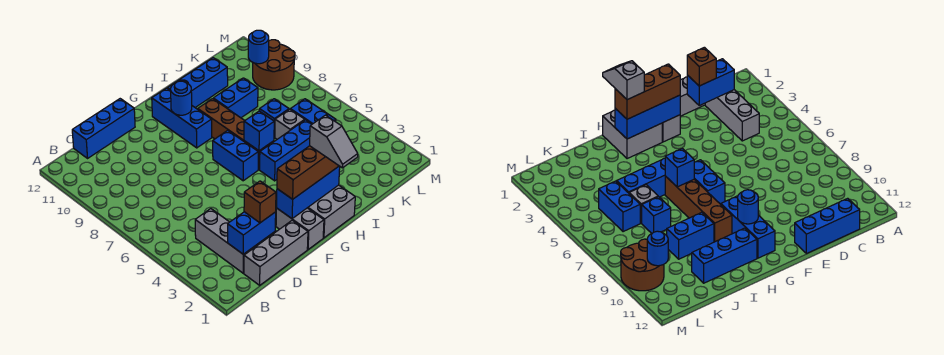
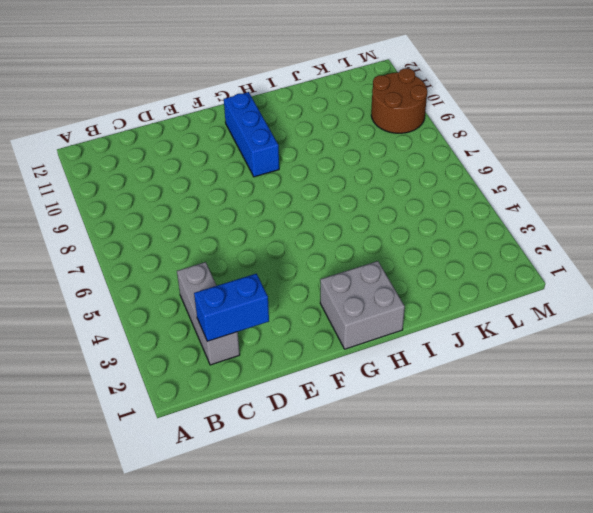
none -> grey 1x3 brick [244,220,308,285]
none -> blue 1x3 brick [72,99,135,158]
none -> grey 1x2 brick [276,208,324,249]

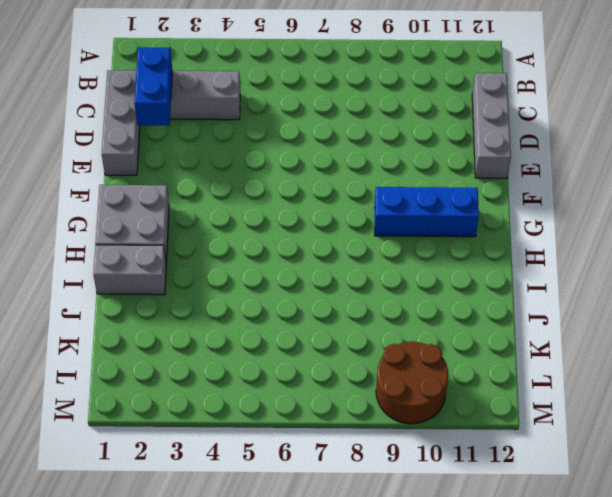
grey 1x3 brick [472,73,511,178] -> blue 1x3 brick [72,99,135,158]
grey 1x2 brick [93,245,166,295] -> grey 1x2 brick moved to [276,208,324,249]
none -> blue 1x2 brick [213,130,258,181]
none -> blue 1x3 brick [260,120,312,181]
none -> brown 1x4 brick [198,99,274,170]

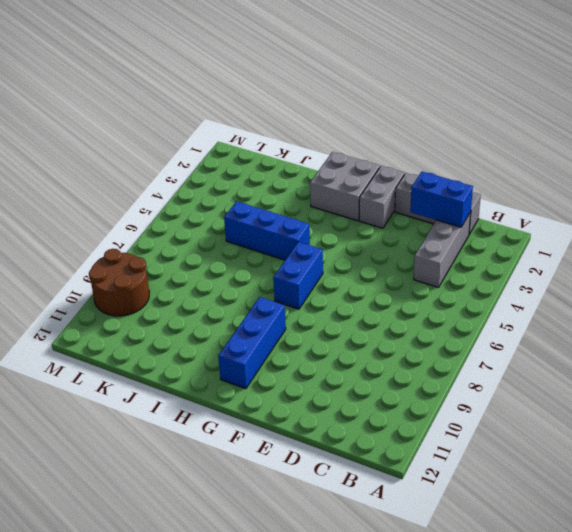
none -> blue 1x3 brick [72,99,135,158]
none -> brown 1x4 brick [198,99,274,170]
none -> blue 1x3 brick [168,58,228,107]

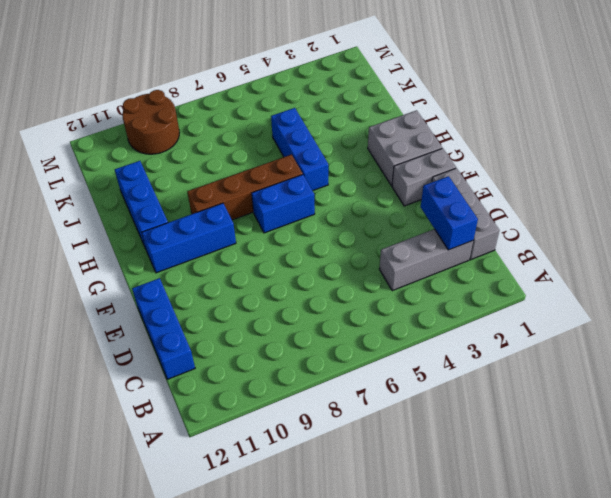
none -> blue 1x2 brick [213,78,258,118]
none -> grey 1x1 brick [275,109,305,139]
none -> blue 1x1 brick [260,99,289,137]

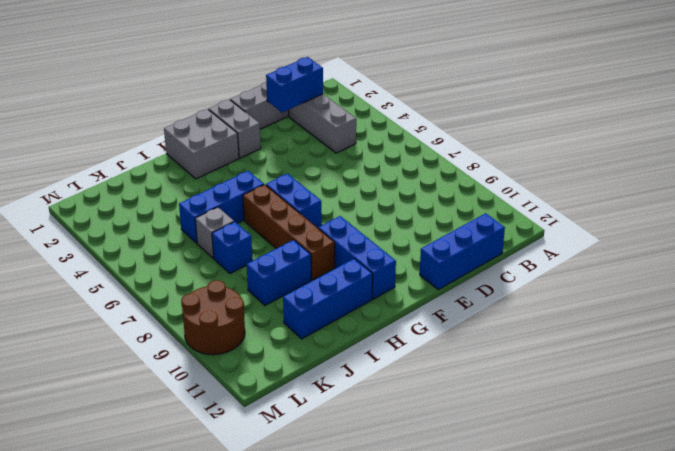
none -> blue 1x2 brick [290,99,336,124]
none -> blue 1x3 brick [276,166,340,219]
none -> blue 1x1 round brick [171,81,192,115]

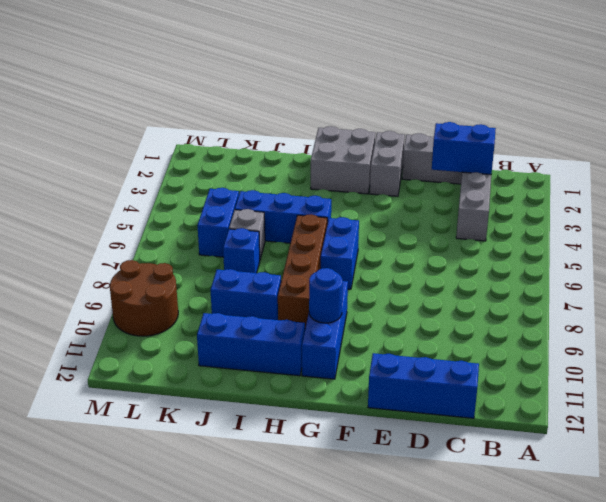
none -> blue 1x3 brick [276,166,340,219]
none -> blue 1x1 brick [244,111,274,151]
none -> blue 1x1 round brick [248,30,269,64]

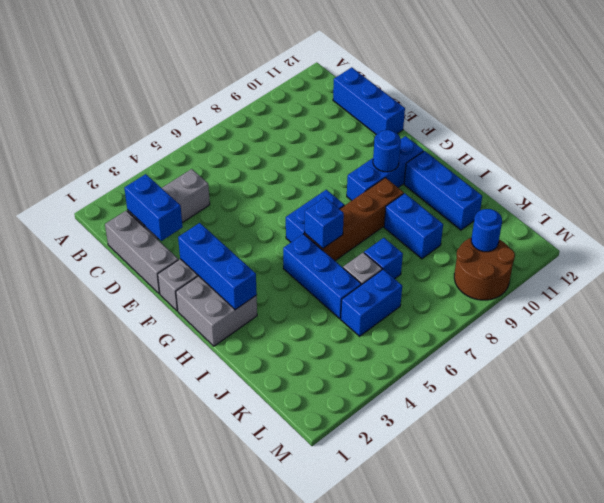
none -> brown 1x1 brick [244,181,276,223]
none -> brown 1x3 brick [277,146,339,199]
none -> grey 1x2 slope [310,115,358,168]

